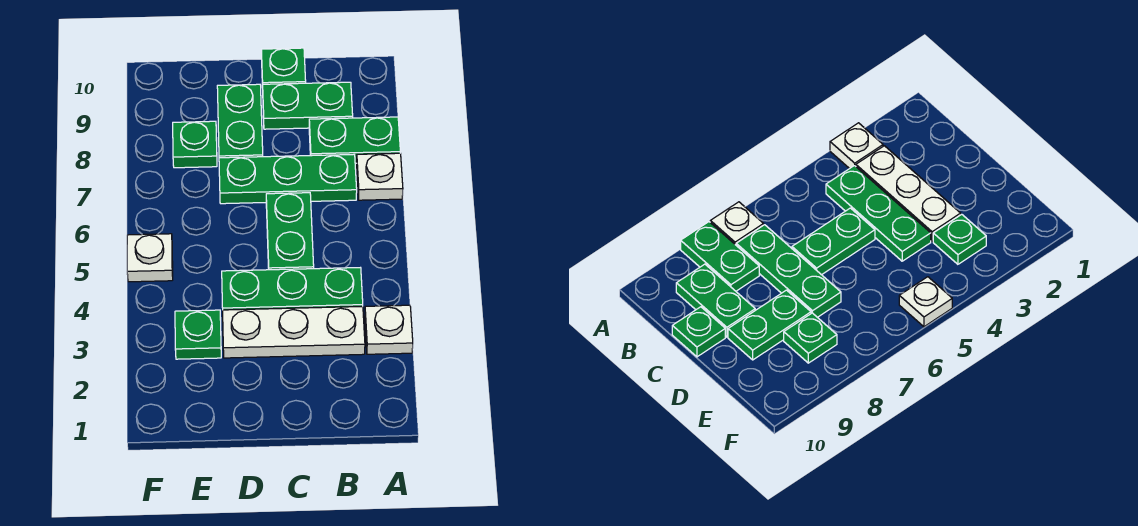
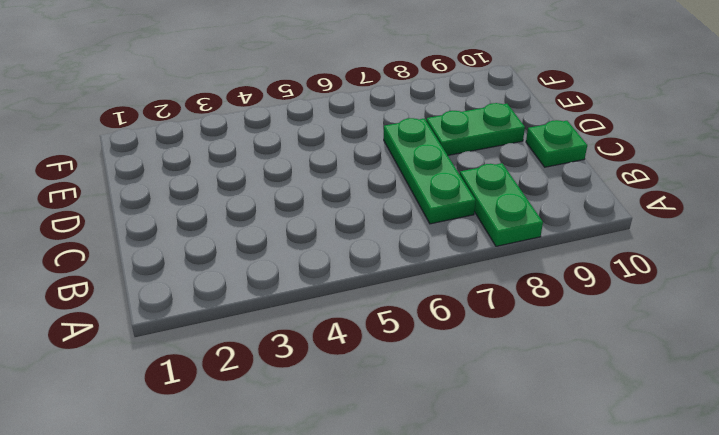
none -> white 1x1 plate [365,305,413,354]
none -> white 1x1 plate [357,153,403,200]
none -> white 1x3 plate [223,306,365,358]

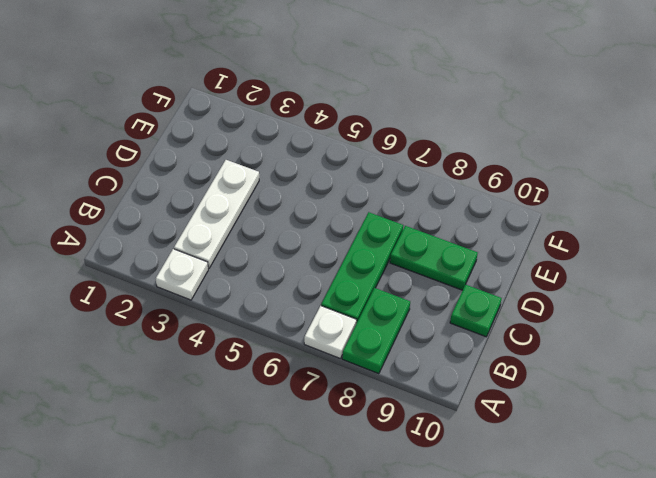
none -> green 1x3 plate [222,268,363,310]
none -> green 1x2 plate [263,82,353,129]
none -> green 1x2 plate [266,193,314,270]

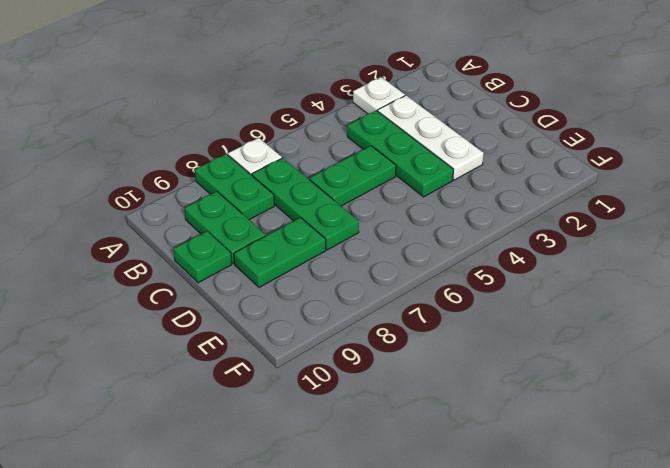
none -> green 1x1 plate [175,310,221,359]
none -> green 1x1 plate [173,121,217,168]
none -> white 1x1 plate [127,234,173,282]

